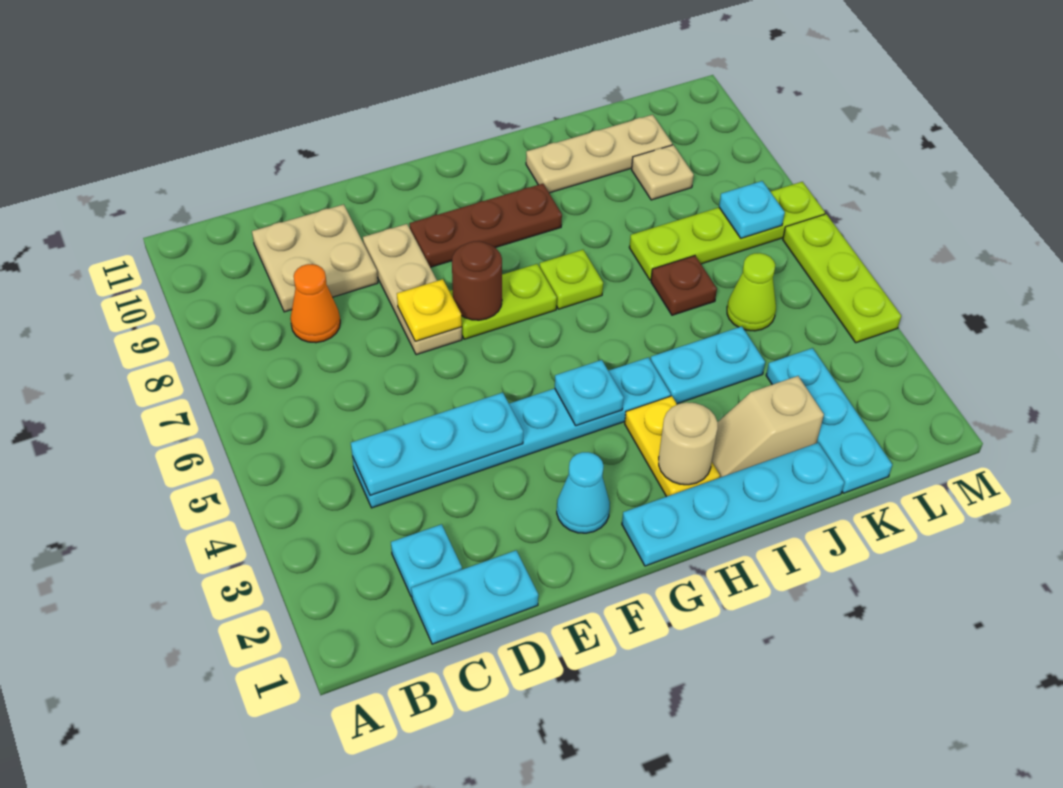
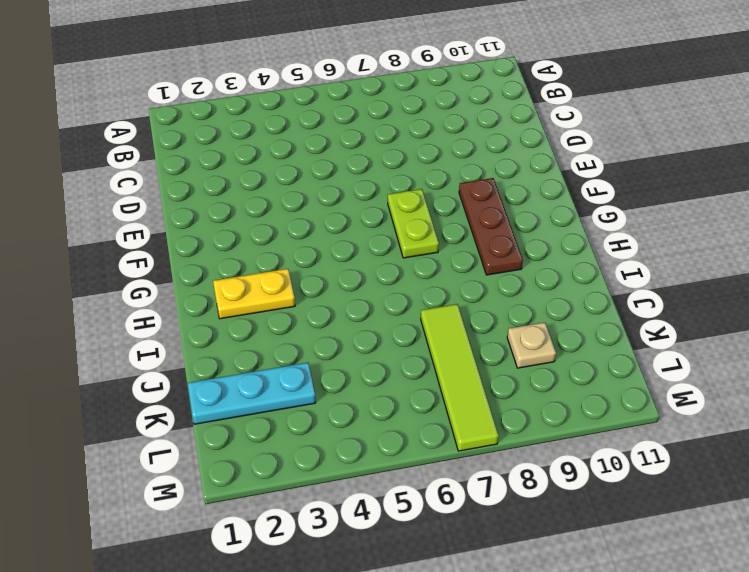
lime 1x4 tile [421,304,499,451] -> lime 1x4 plate [629,182,825,280]
none -> cyan 1x2 plate [411,551,538,644]
none -> cyan 1x1 plate [391,524,462,597]
none -> cyan 1x6 plate [352,357,671,508]

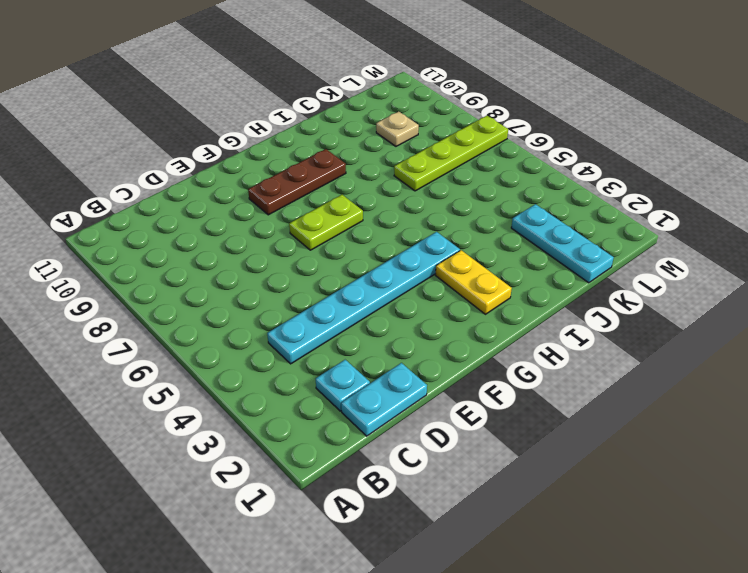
none -> orange 1x1 cone [290,264,340,343]
none -> tan 2x2 plate [252,204,378,312]
none -> tan 1x3 plate [363,224,462,355]

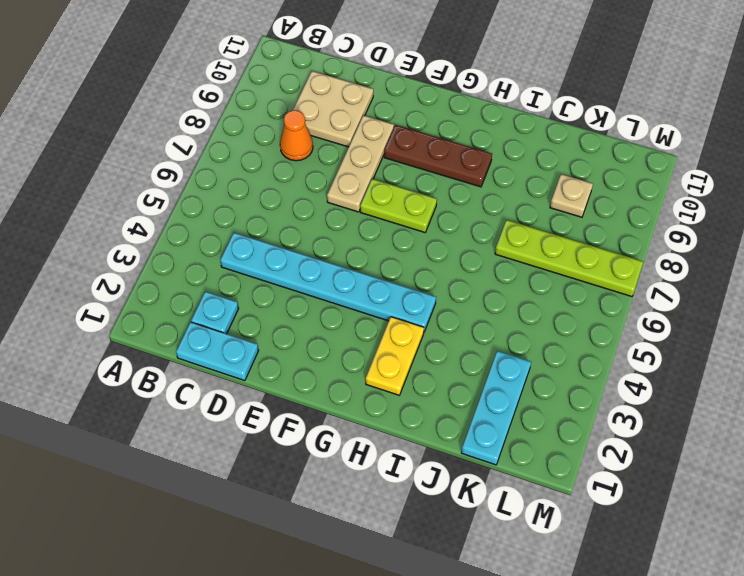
none -> cyan 1x1 cone [557,452,610,533]
none -> cyan 1x4 plate [622,443,844,566]
none -> lime 1x1 plate [540,250,603,309]

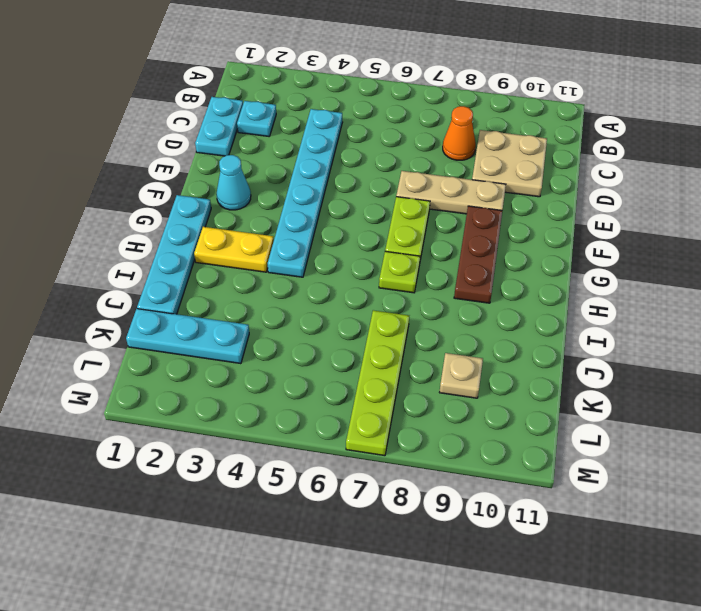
none -> tan 1x2 slope [712,376,824,477]
none -> cyan 1x2 plate [651,326,765,404]
none -> tan 1x3 plate [526,115,672,193]

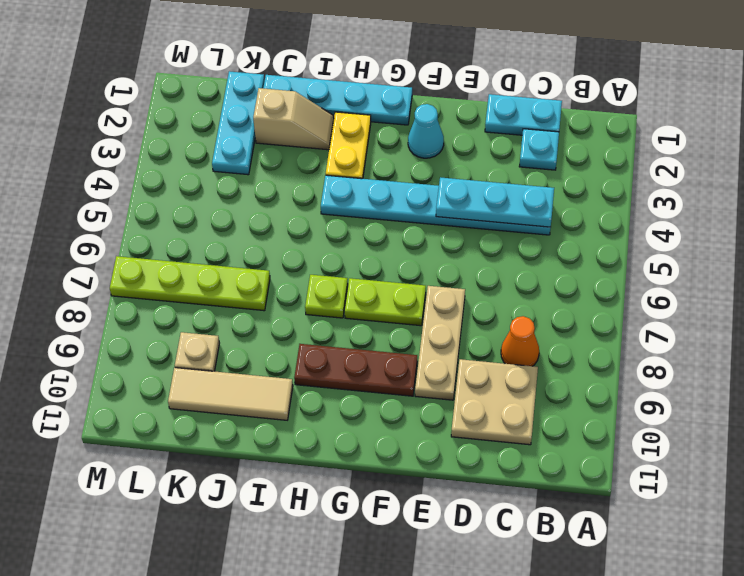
tan 1x3 tile [168,368,293,420] -> tan 1x3 plate [526,115,672,193]
none -> cyan 1x2 plate [651,326,765,404]
none -> brown 1x1 plate [651,256,717,315]
none -> lime 1x1 cone [727,253,776,331]

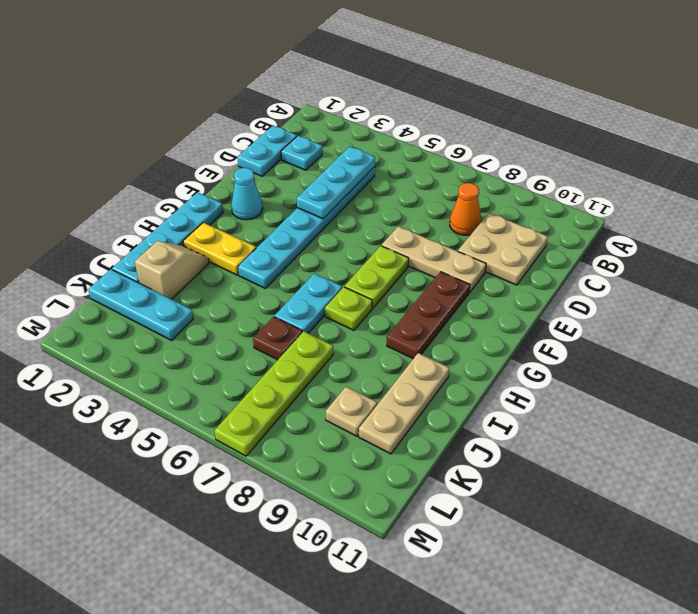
cyan 1x2 plate [275,273,342,333] -> cyan 1x2 plate moved to [651,326,765,404]
none -> lime 1x1 cone [727,253,776,331]
none -> lime 1x3 plate [783,214,901,343]
none -> yellow 1x1 plate [397,279,462,341]

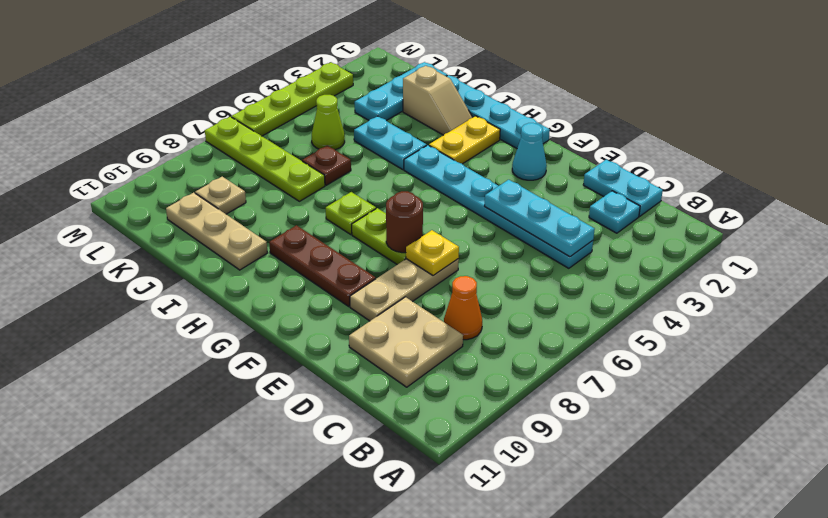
lime 1x4 plate [232,62,353,136] -> lime 1x3 plate [783,214,901,343]
none -> cyan 1x1 plate [555,360,624,426]
none -> tan 1x1 round brick [659,402,718,485]
none -> cyan 1x1 plate [719,181,785,238]

